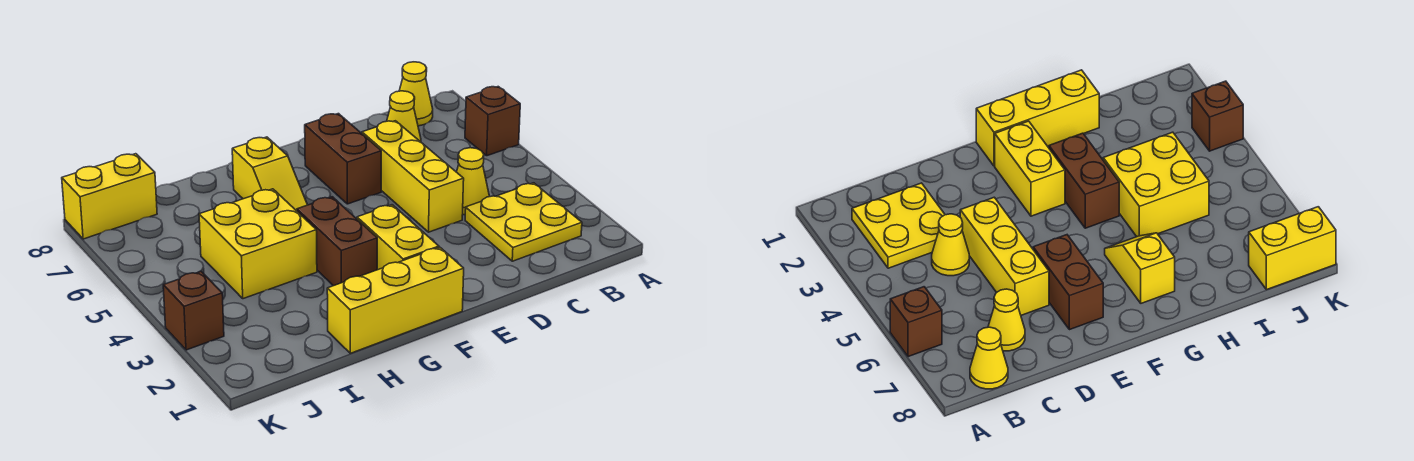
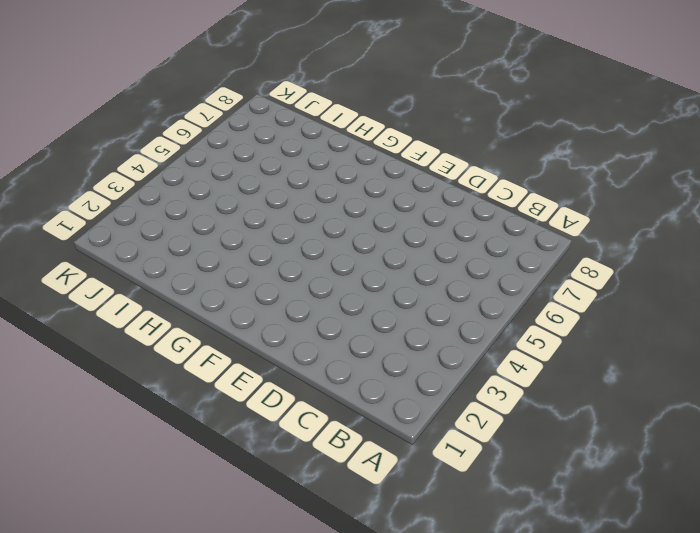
none -> brown 1x1 brick [465,87,520,156]
none -> yellow 2x2 plate [465,183,582,261]
none -> yellow 1x1 cone [399,62,433,126]

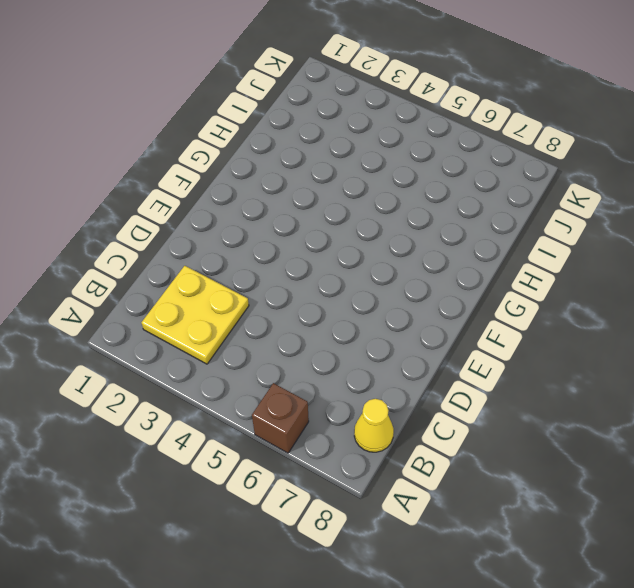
none -> yellow 1x1 cone [457,148,490,215]
none -> yellow 1x1 cone [387,91,421,142]
none -> yellow 1x3 brick [362,121,464,232]

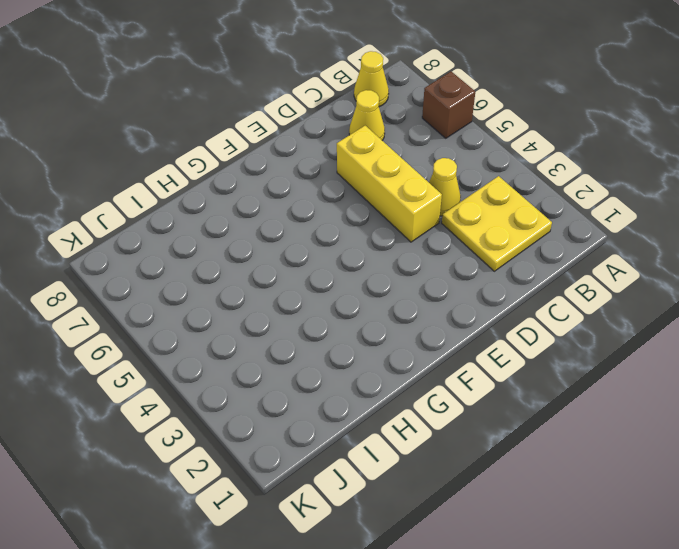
none -> brown 1x2 brick [305,114,381,204]
none -> yellow 1x3 brick [327,247,464,353]
none -> yellow 1x2 brick [357,205,439,270]

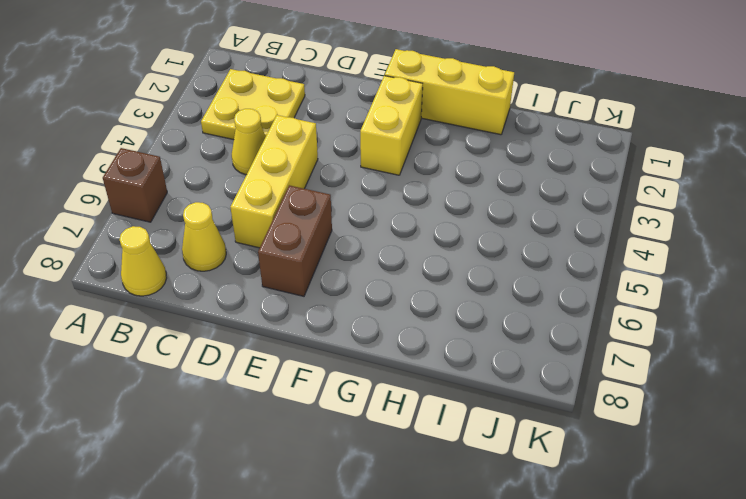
none -> brown 1x2 brick [297,197,377,286]
none -> yellow 1x2 slope [232,137,307,211]
none -> yellow 2x2 brick [199,189,317,299]

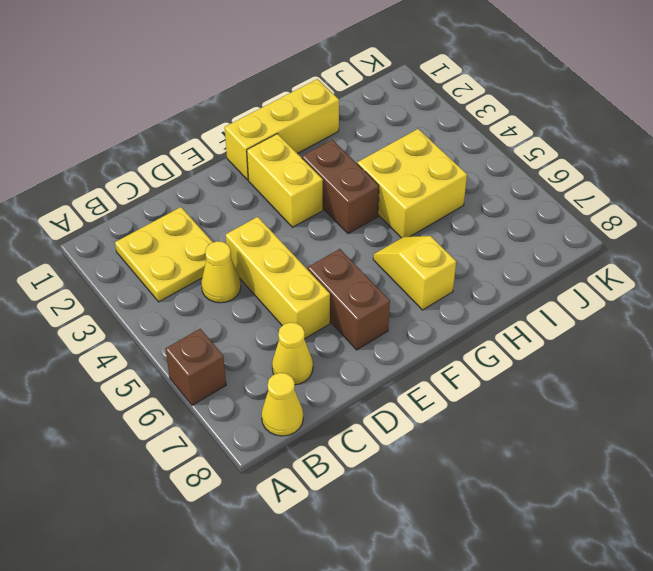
none -> yellow 1x2 brick [62,154,157,239]
none -> brown 1x1 brick [163,272,224,350]

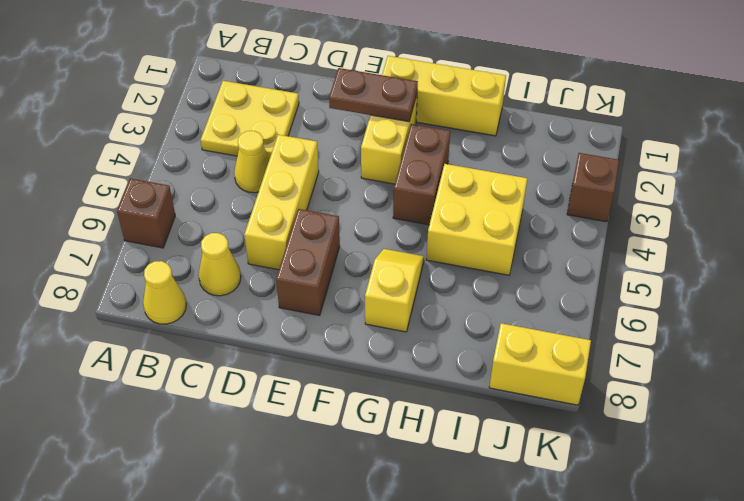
brown 1x2 plate [329,68,418,122] -> none

